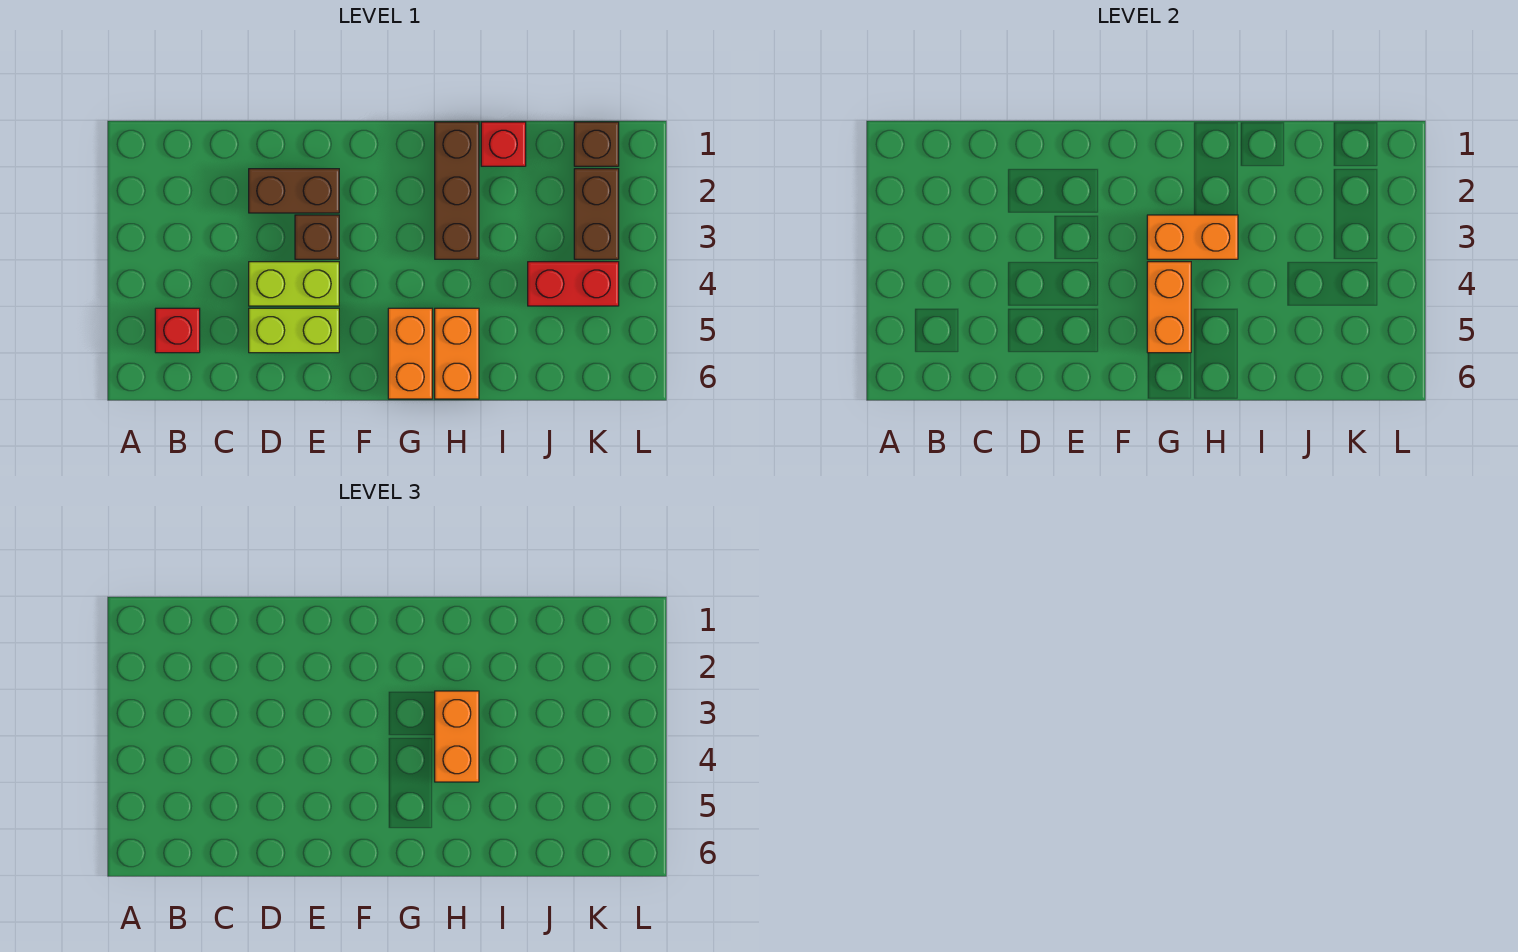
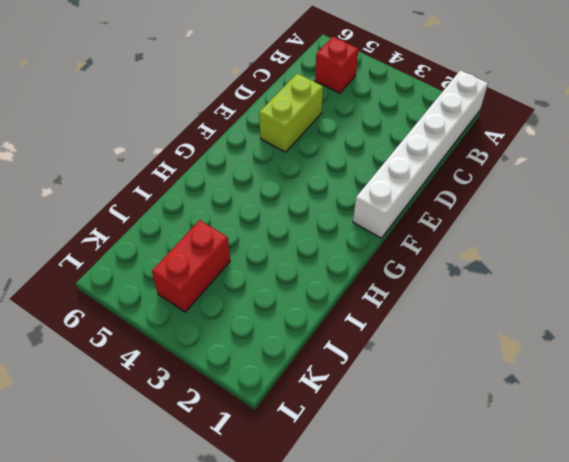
white 1x6 brick [353,70,488,238] -> none
none -> brown 1x2 brick [249,169,339,213]
none -> lime 1x2 brick [249,262,339,306]
none -> brown 1x1 brick [295,215,339,259]

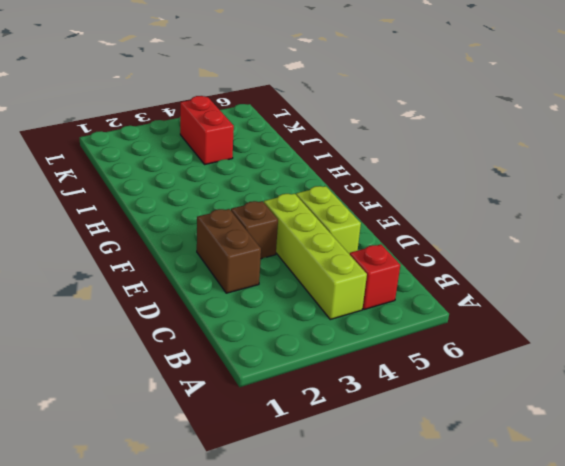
lime 1x4 brick [264,194,367,319] -> lime 1x2 brick [249,262,339,306]
none -> orange 1x2 brick [388,308,432,399]
none -> brown 1x3 brick [435,122,479,259]
none -> orange 1x2 brick [435,308,479,399]

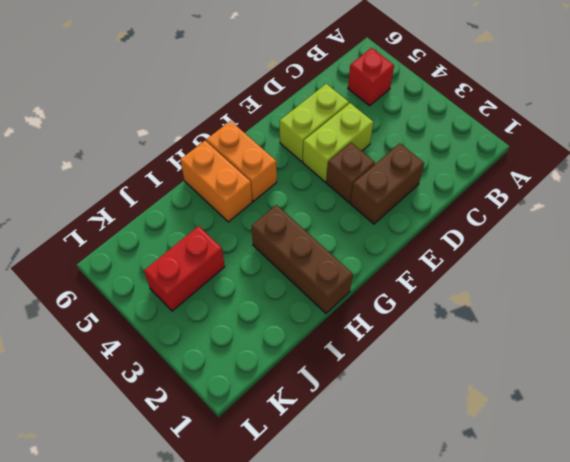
none -> red 1x1 brick [481,122,526,166]
none -> brown 1x1 brick [574,122,619,166]
none -> brown 1x2 brick [574,169,619,259]

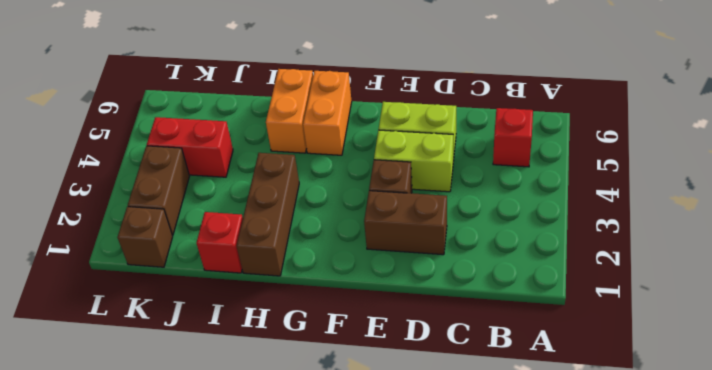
none -> orange 1x2 brick [1147,215,1238,259]
none -> orange 1x2 brick [1147,262,1191,353]
none -> orange 1x2 brick [435,691,479,782]

